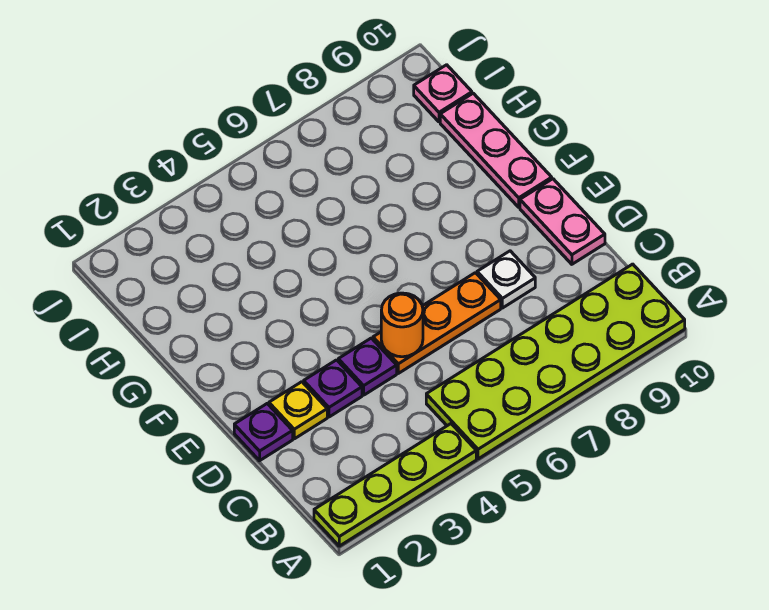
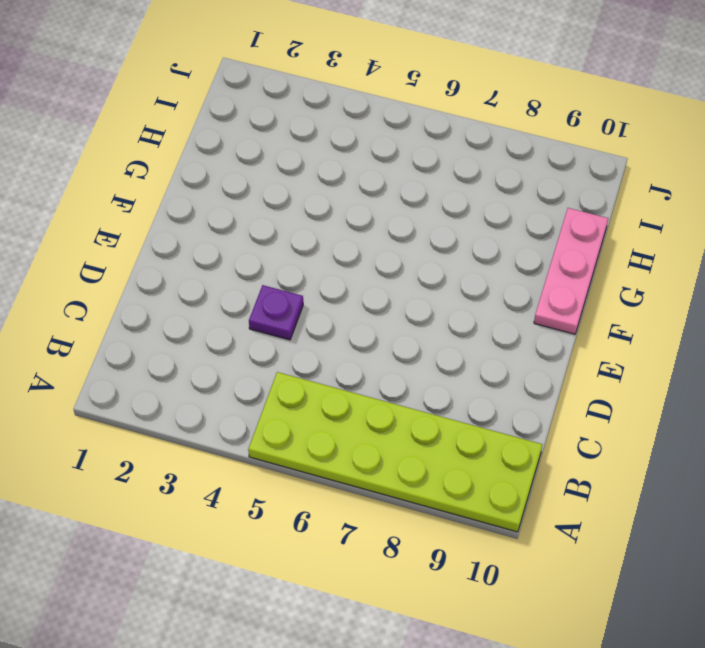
none -> lime 1x4 plate [314,424,476,546]
none -> purple 1x1 plate [234,404,293,461]
none -> yellow 1x1 plate [269,382,327,439]

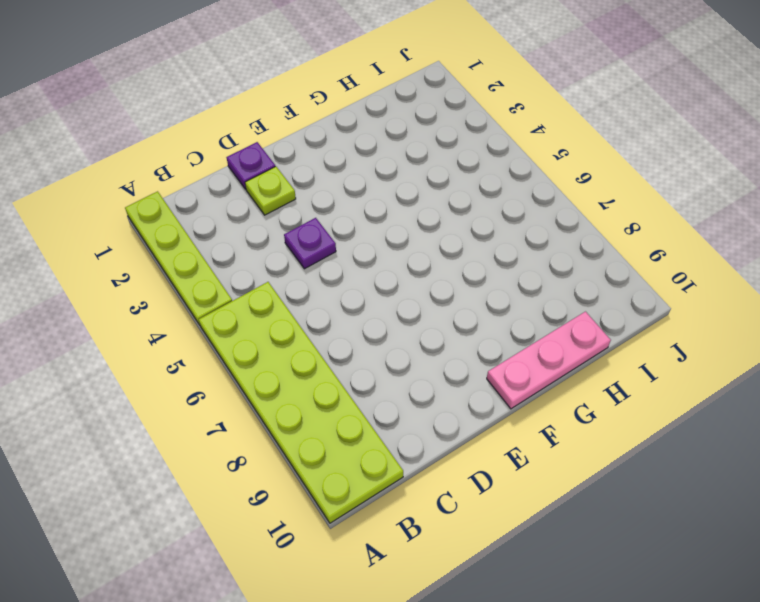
lime 1x1 plate [245,166,296,215] -> yellow 1x1 plate [269,382,327,439]
none -> purple 1x1 plate [304,360,362,417]
none -> orange 1x3 plate [373,273,501,373]
none -> white 1x1 plate [477,251,535,308]

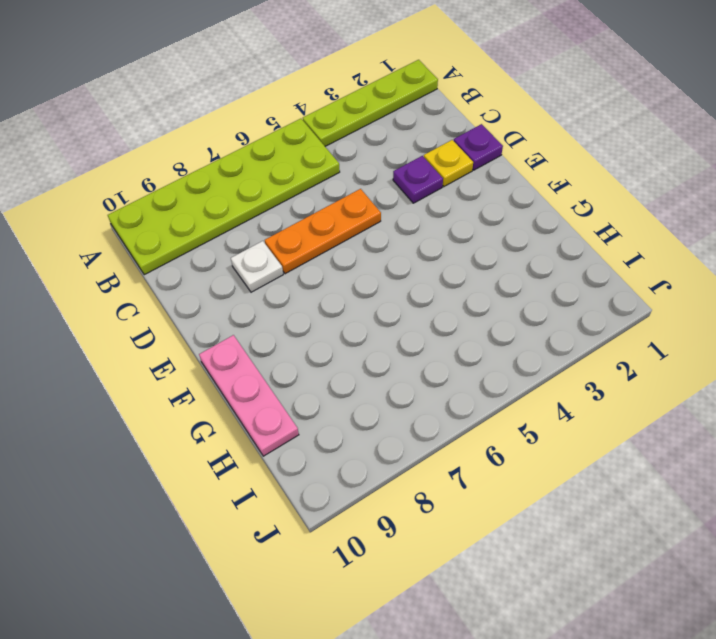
none -> purple 1x1 plate [338,338,397,395]
none -> pink 1x2 plate [520,179,605,264]
none -> pink 1x1 plate [414,65,472,122]

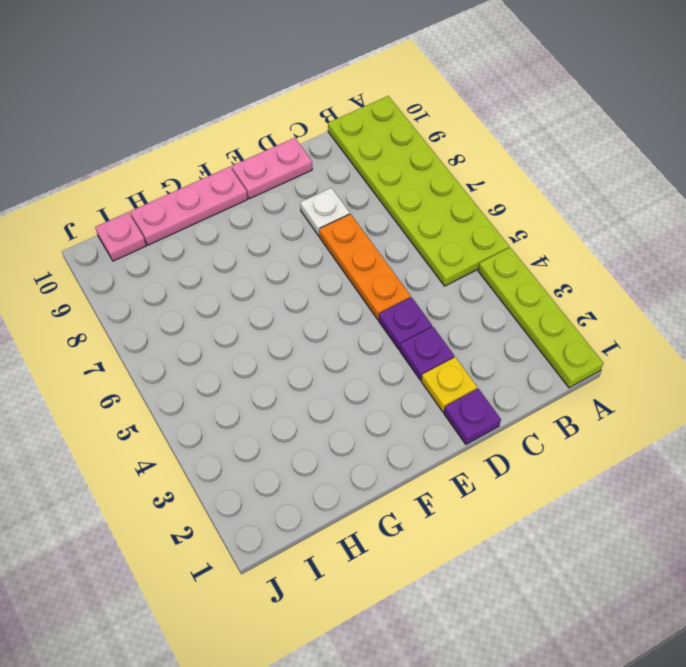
none -> orange 1x1 round brick [381,293,423,357]

